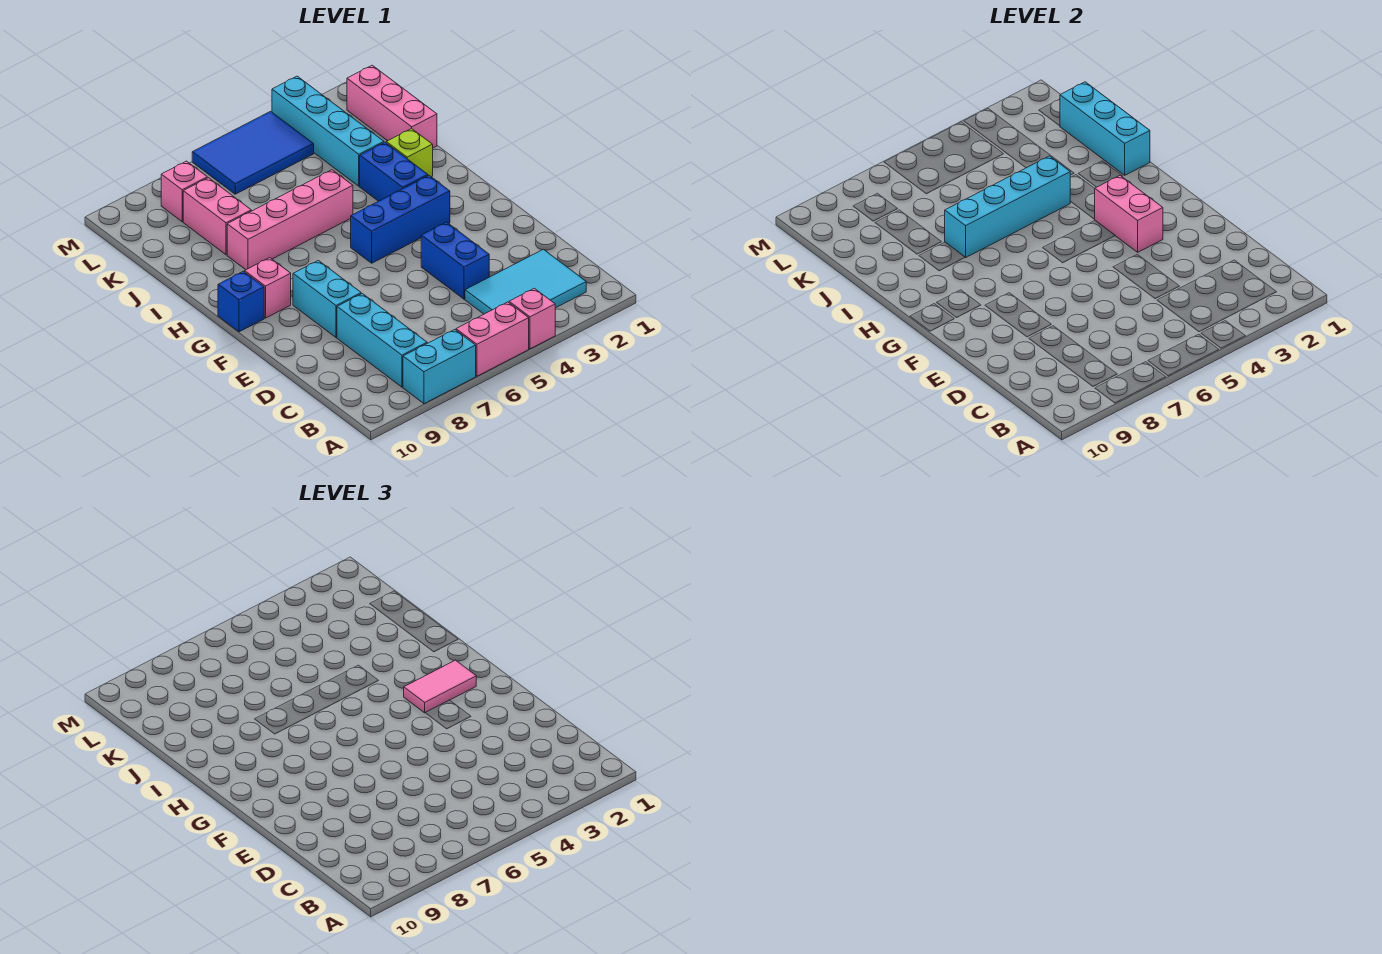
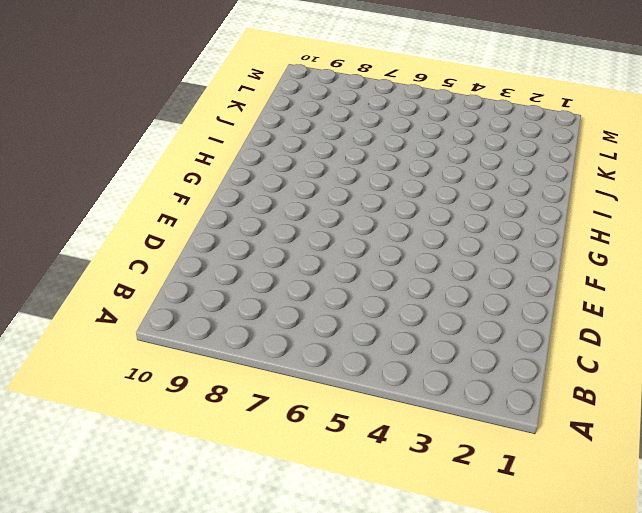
none -> pink 1x1 brick [509,288,555,349]
none -> pink 1x2 brick [456,302,529,376]
none -> cyan 1x2 brick [403,330,476,404]

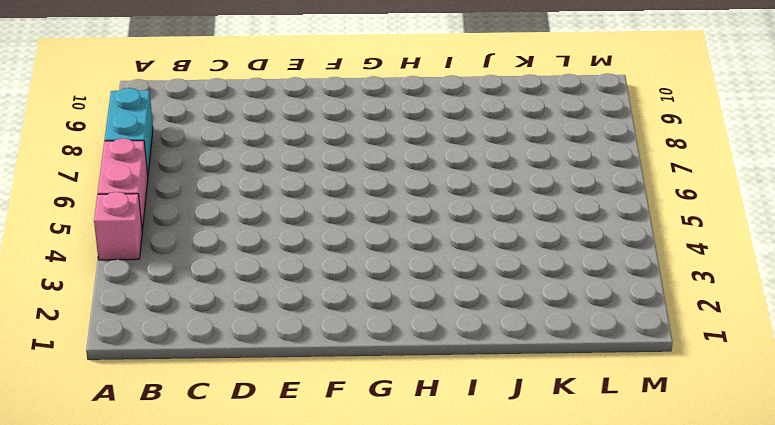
none -> cyan 2x3 tile [465,249,586,314]
none -> cyan 1x3 brick [337,294,427,387]
none -> blue 1x2 brick [421,222,489,299]

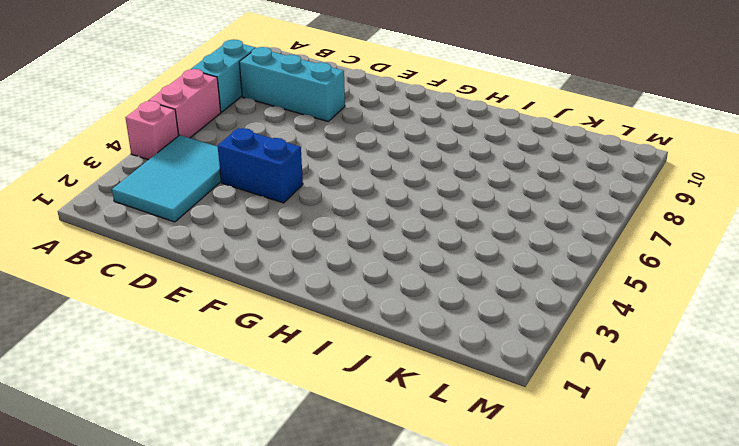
none -> cyan 1x2 brick [293,260,361,337]
none -> blue 1x3 brick [351,176,450,263]
none -> pink 1x1 brick [245,258,291,318]

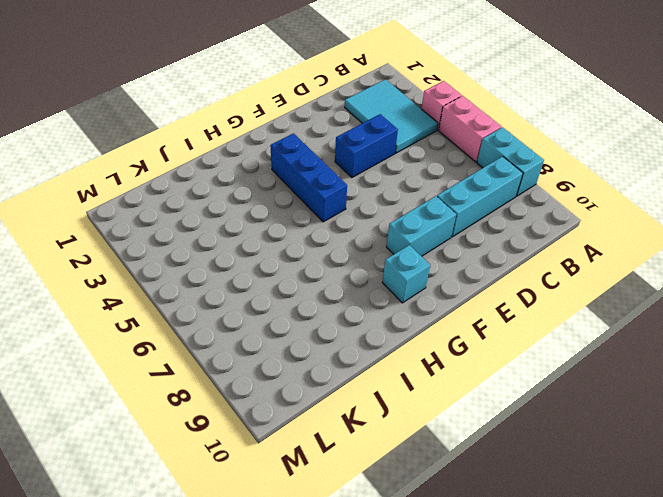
cyan 1x1 brick [382,245,430,303] -> pink 1x1 brick [245,258,291,318]
none -> blue 1x1 brick [218,271,264,332]
none -> blue 1x2 brick [360,142,428,201]
none -> lime 1x1 brick [386,129,433,177]

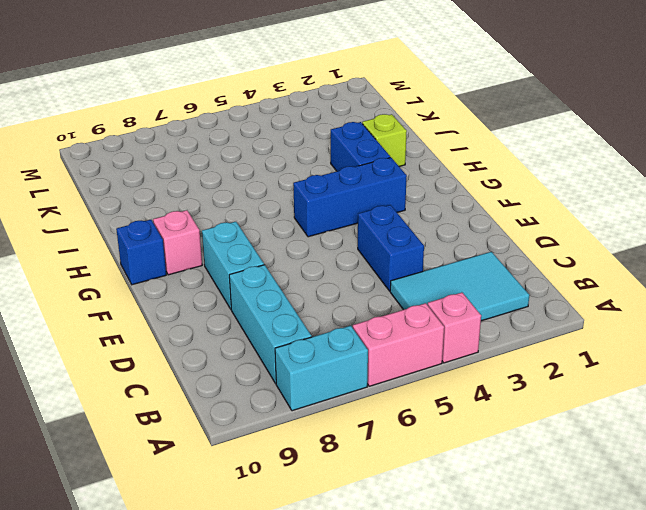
none -> pink 1x4 brick [227,170,353,270]
none -> pink 1x3 brick [347,65,437,148]
none -> cyan 1x4 brick [272,76,384,186]

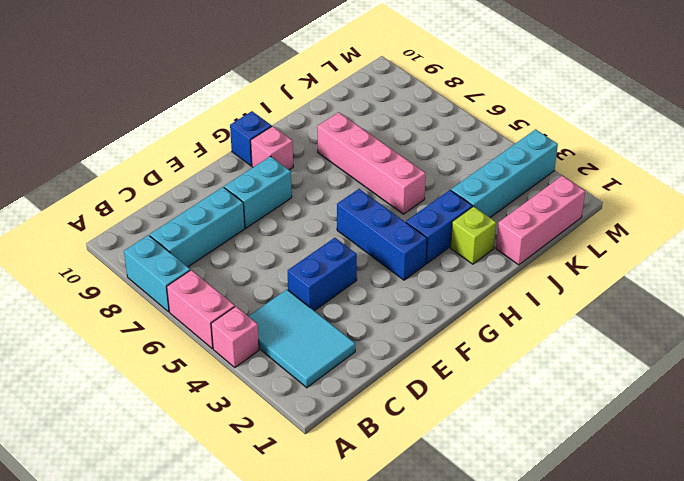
none -> pink 1x2 brick [183,178,251,255]
none -> blue 2x3 tile [192,111,314,194]
none -> pink 1x1 brick [161,161,207,222]

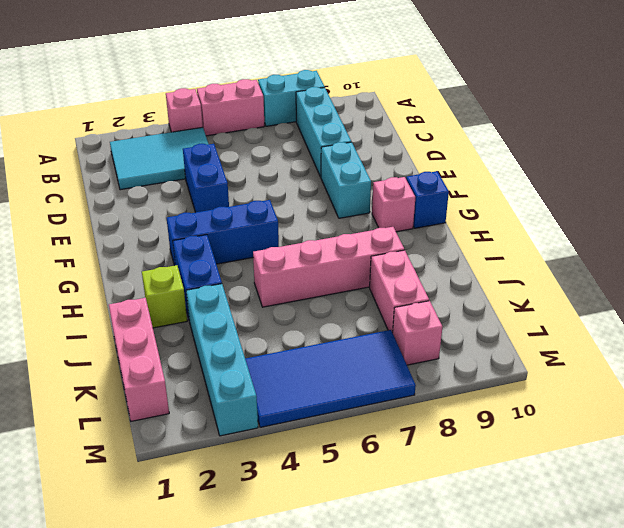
blue 2x4 tile [245,330,416,427] -> blue 2x3 tile [192,111,314,194]
none -> pink 1x2 brick [1094,176,1163,252]
none -> cyan 1x3 brick [1060,82,1150,175]
none -> cyan 1x4 brick [945,156,1071,258]

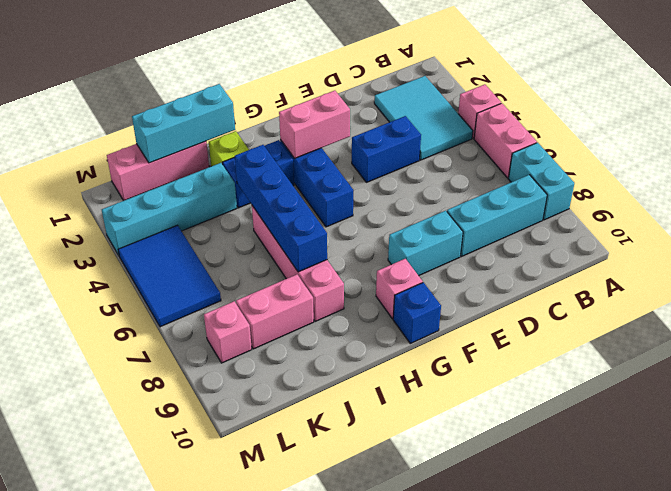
blue 1x4 brick [235,145,327,272] -> cyan 1x4 brick [945,156,1071,258]
none -> pink 1x2 tile [404,660,476,713]

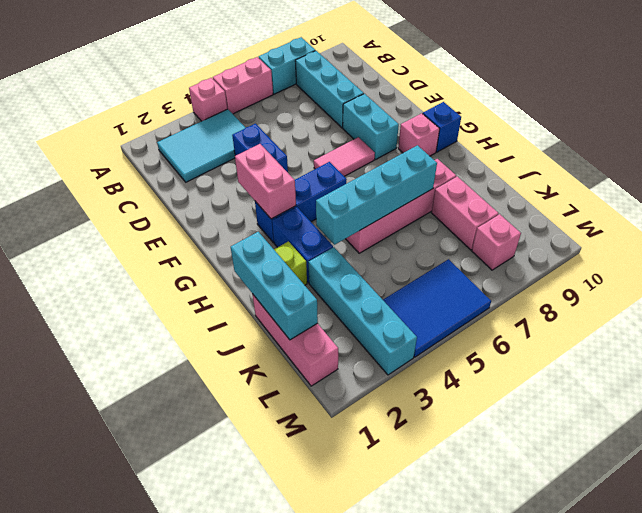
pink 1x2 tile [314,137,375,176] -> pink 1x2 tile moved to [404,660,476,713]

